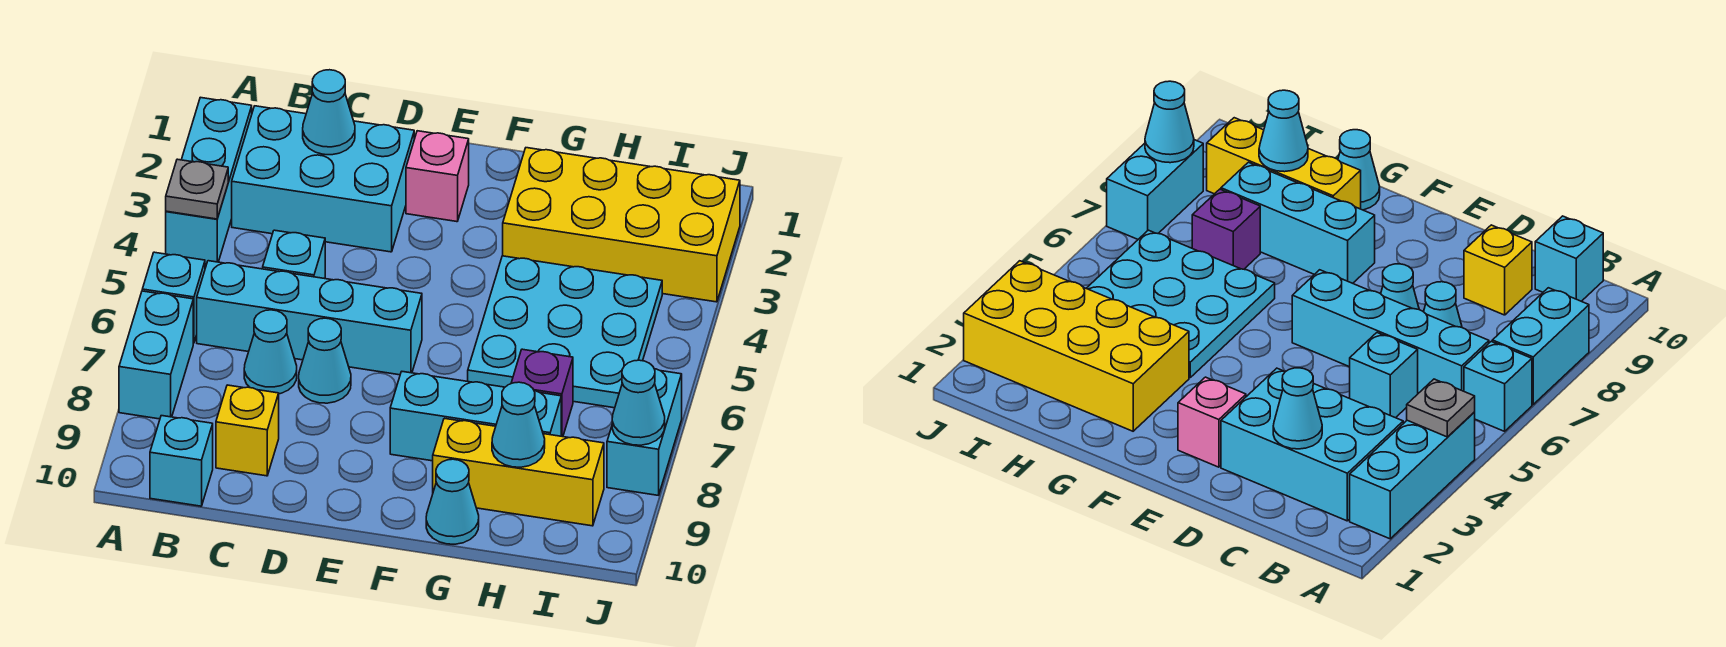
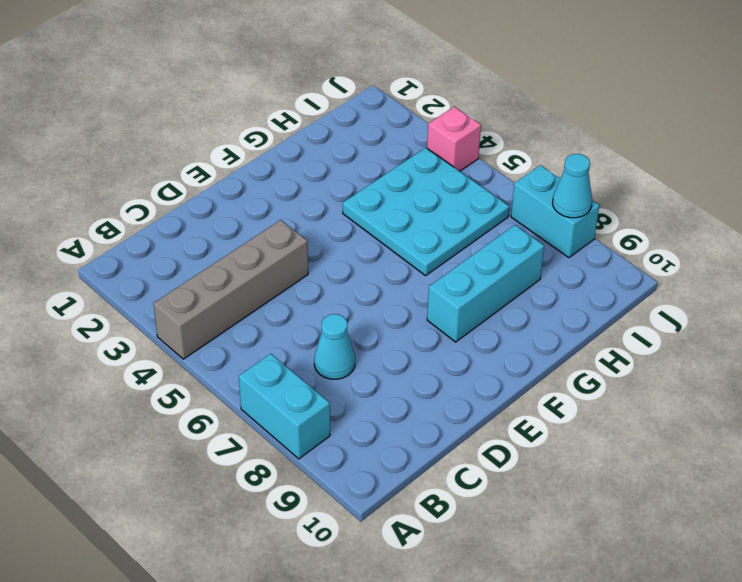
grey 1x4 brick [153,220,308,359] -> cyan 1x3 brick [166,97,252,264]
pink 1x1 brick [427,107,481,171] -> pink 1x1 brick moved to [406,131,469,222]
none -> cyan 1x1 brick [142,252,205,343]
none -> cyan 2x3 brick [232,106,414,252]
none -> cyan 1x4 brick [197,261,422,375]

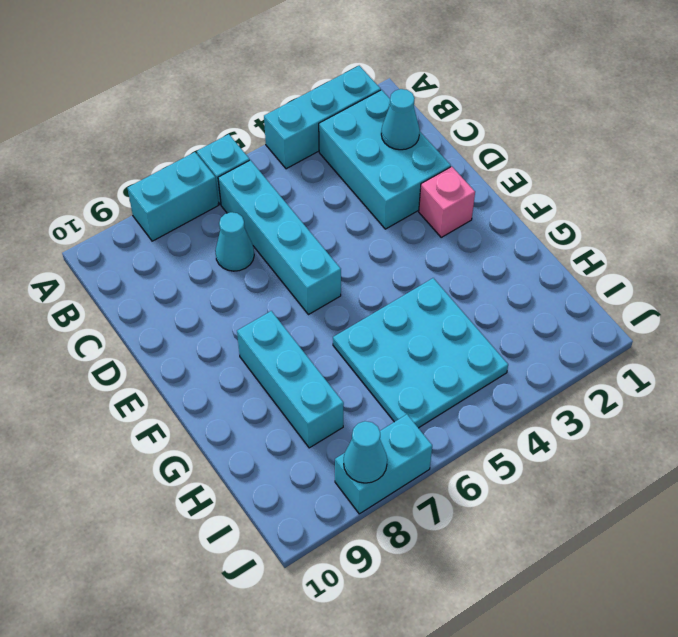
none -> cyan 1x1 brick [150,416,213,506]
none -> cyan 1x1 brick [263,230,325,279]
none -> yellow 1x1 brick [216,385,279,476]

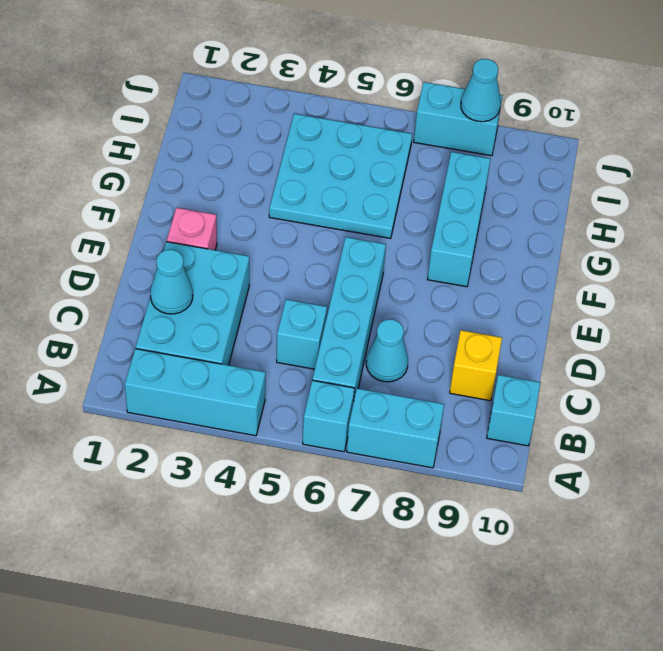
none -> cyan 1x1 cone [299,318,351,403]
none -> yellow 2x4 brick [503,148,740,302]
none -> yellow 1x3 brick [433,418,604,526]

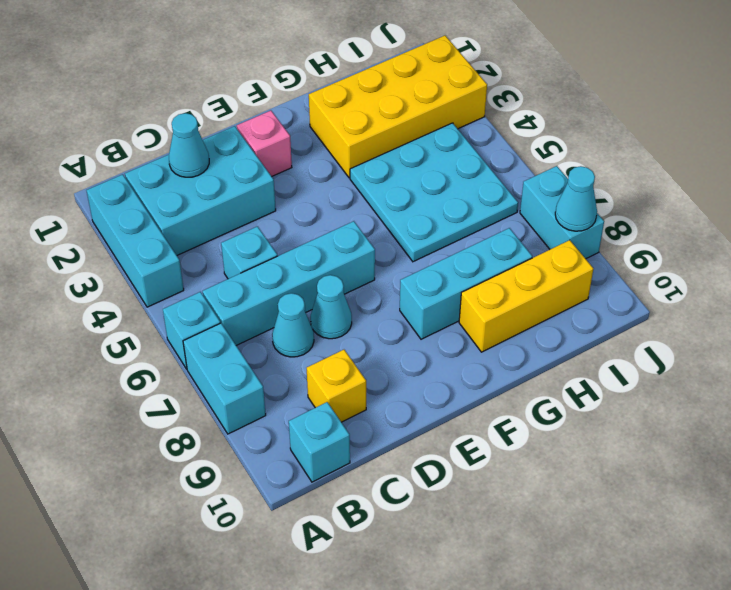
none -> cyan 1x1 cone [426,459,479,544]
none -> purple 1x1 brick [511,349,573,437]
none -> grey 1x1 plate [166,159,228,219]

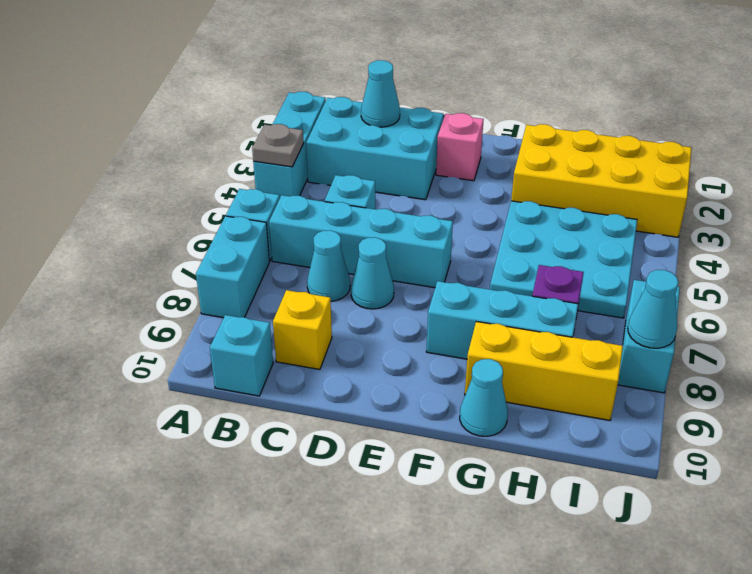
none -> cyan 1x1 cone [492,382,545,467]

